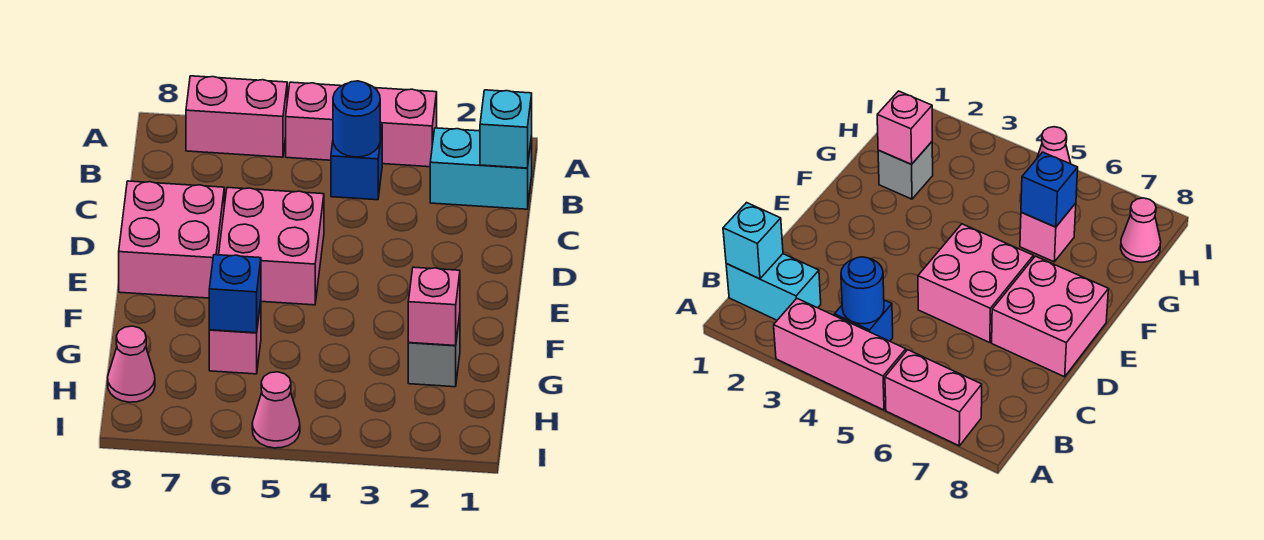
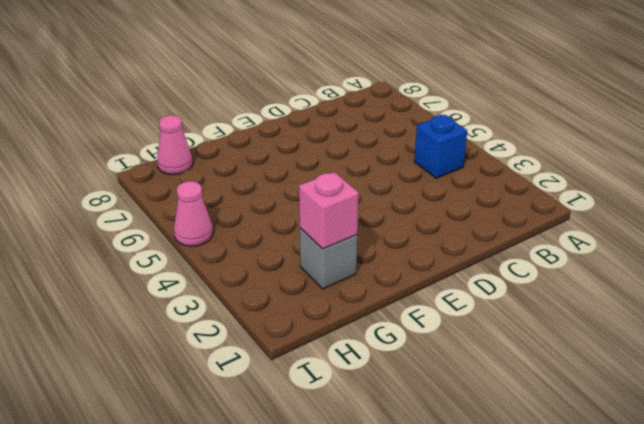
none -> pink 1x3 brick [286,82,437,167]
none -> pink 1x2 brick [186,76,287,157]
none -> cyan 1x2 brick [430,128,532,209]

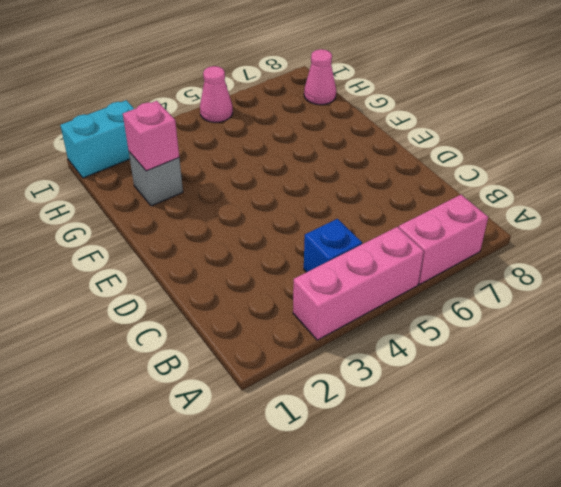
cyan 1x2 brick [60,100,134,178] -> cyan 1x2 brick moved to [430,128,532,209]
none -> pink 2x2 brick [219,187,324,305]
none -> pink 2x2 brick [119,181,224,298]
none -> pink 1x1 brick [209,302,261,374]

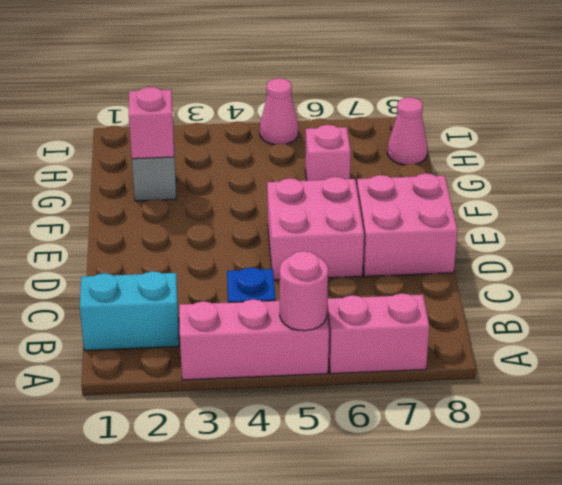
pink 1x1 round brick [280,251,328,331] -> none
none -> cyan 1x1 brick [480,90,532,168]
none -> blue 1x1 round brick [333,81,380,157]
none -> blue 1x1 brick [209,255,261,333]

